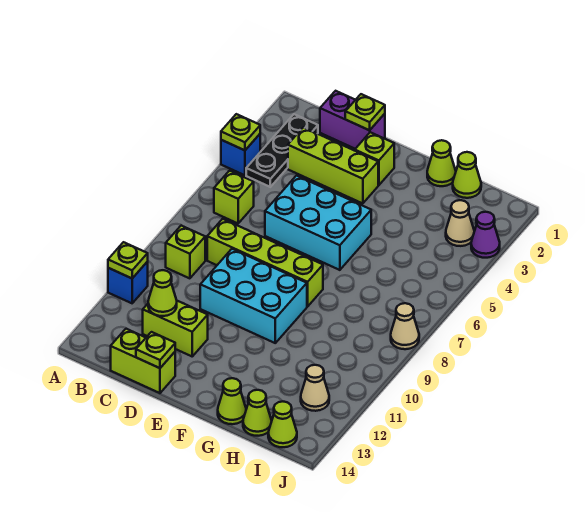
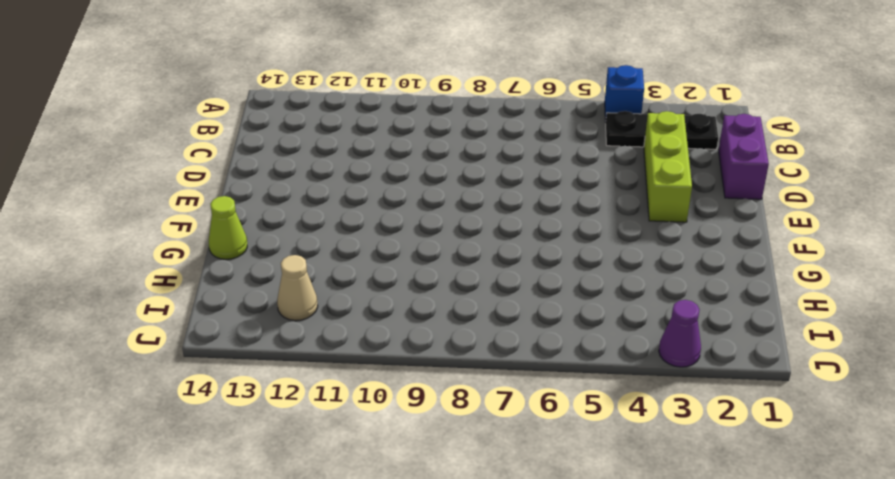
none -> blue 1x1 brick [108,262,148,303]
none -> lime 1x1 brick [214,171,254,223]
none -> lime 1x1 brick [166,225,205,278]

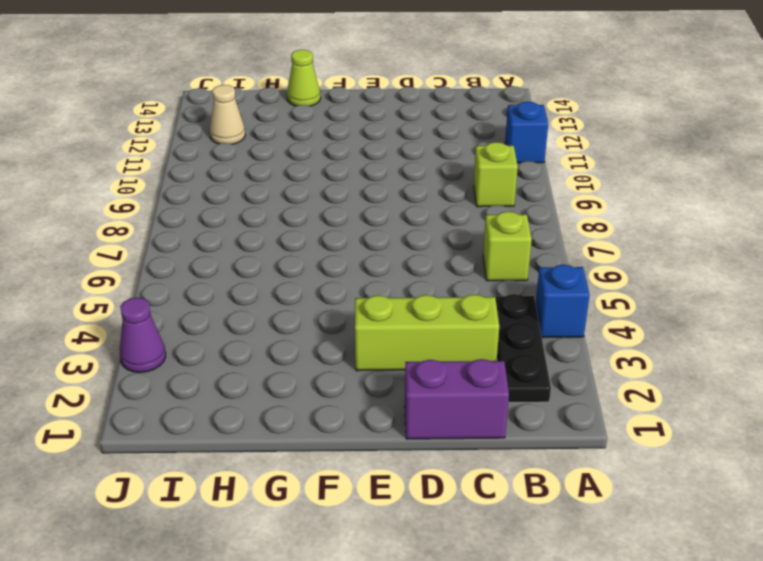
none -> lime 1x4 brick [207,219,323,307]
none -> lime 1x2 brick [143,301,208,356]
none -> lime 1x2 brick [111,329,175,393]

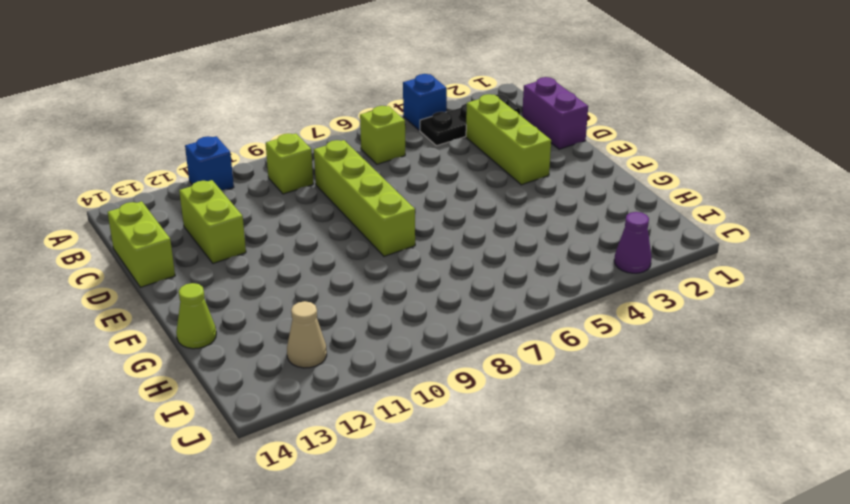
none -> cyan 2x3 brick [265,175,371,270]
none -> cyan 2x3 brick [200,249,307,343]
none -> lime 1x1 brick [355,132,394,185]

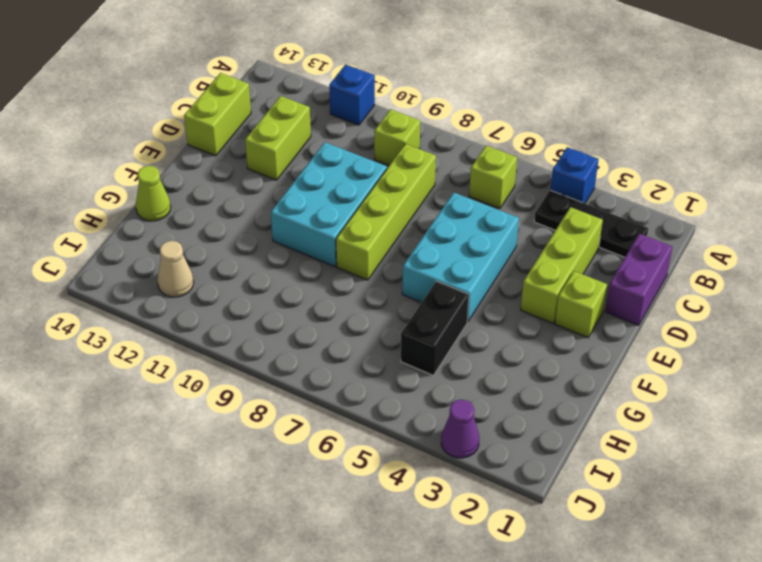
black 1x2 brick [401,281,469,375] -> none
none -> lime 1x1 cone [427,140,456,186]
none -> lime 1x1 cone [453,152,481,198]
none -> lime 1x1 cone [243,390,272,436]

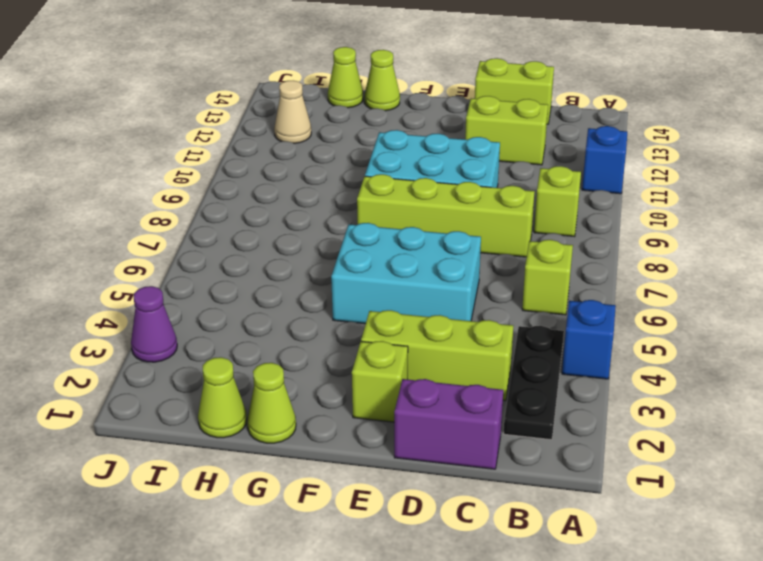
none -> tan 1x1 cone [446,200,474,246]
none -> lime 1x1 cone [268,402,297,447]
none -> tan 1x1 cone [391,303,419,349]

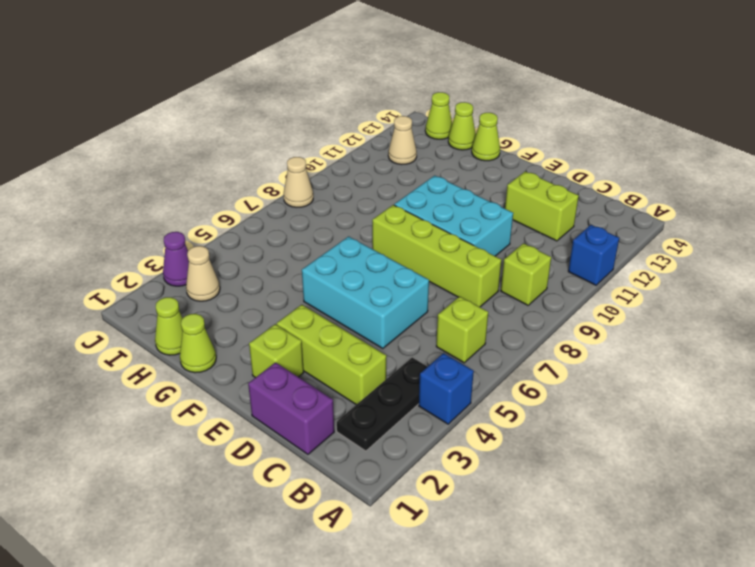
none -> lime 1x2 brick [111,329,175,393]
none -> lime 1x1 plate [221,114,260,150]
none -> lime 1x1 plate [108,242,148,278]

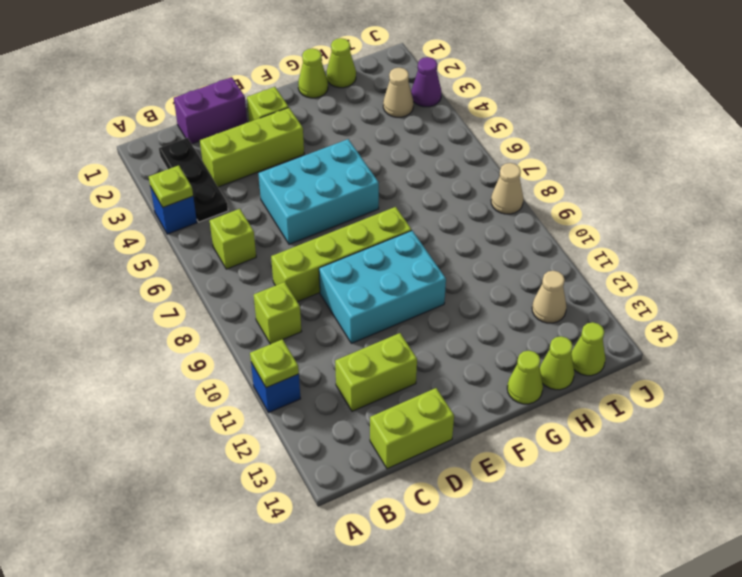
none -> lime 1x1 cone [148,270,177,316]
none -> lime 1x1 plate [345,94,385,130]
none -> lime 1x1 plate [136,332,175,368]

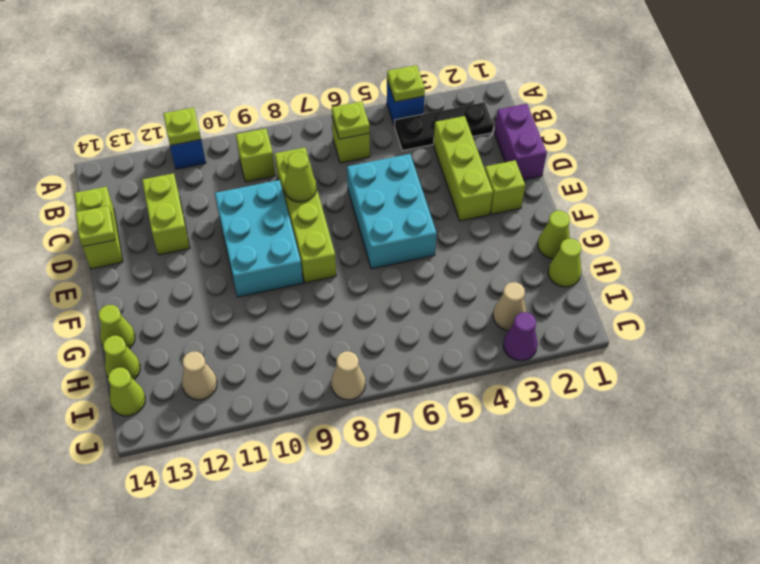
lime 1x1 plate [332,101,370,139] -> lime 1x1 plate moved to [345,94,385,130]
lime 1x1 cone [284,152,317,202] -> lime 1x1 cone moved to [148,270,177,316]

